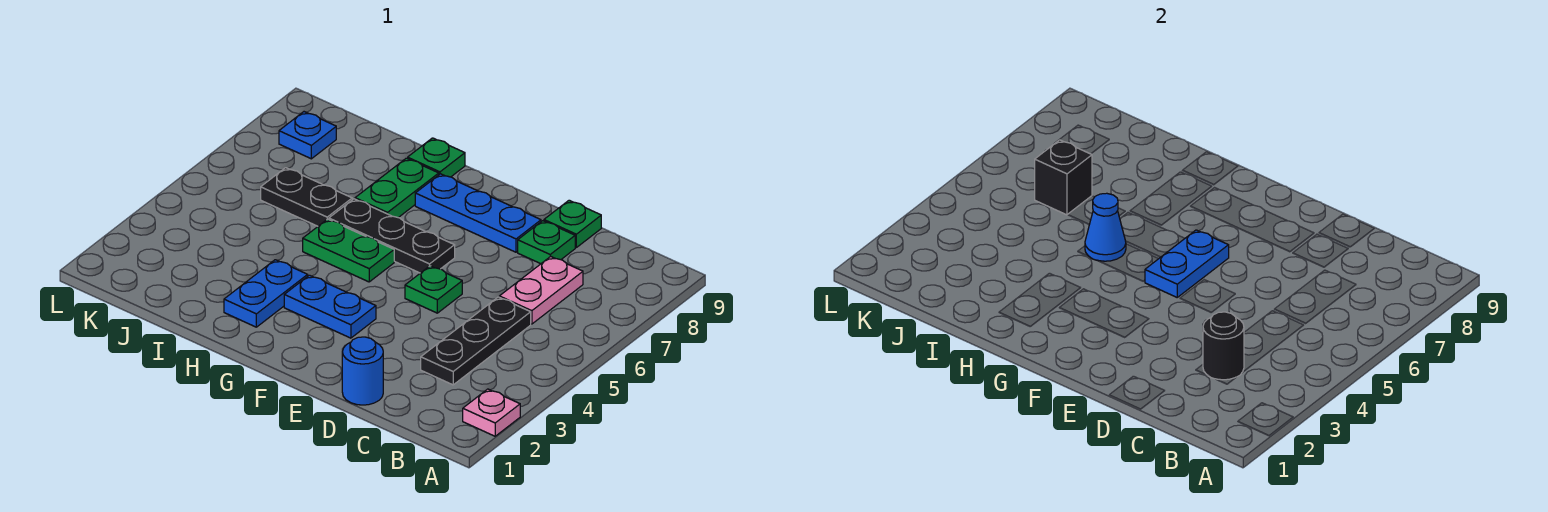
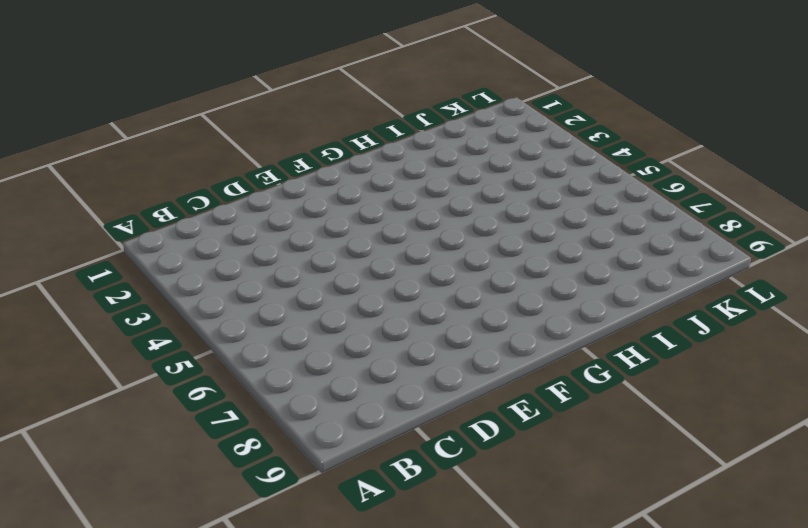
none -> pink 1x1 plate [463,389,520,436]
none -> black 1x3 plate [421,297,531,385]
none -> pink 1x2 plate [499,256,583,324]

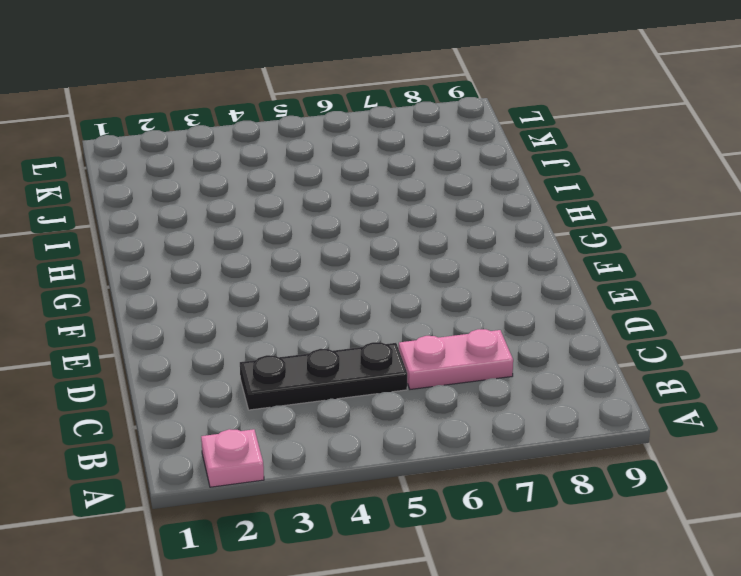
none -> blue 1x1 round brick [342,337,383,405]
none -> green 1x1 plate [518,221,575,264]
none -> green 1x1 plate [544,200,601,247]

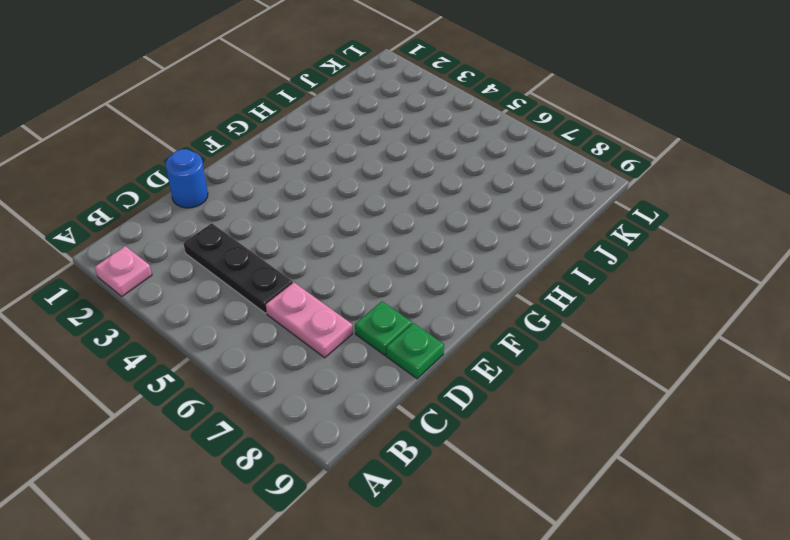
none -> green 1x1 plate [405,266,462,313]
none -> blue 1x3 plate [415,174,541,252]
none -> blue 1x2 plate [284,275,376,338]

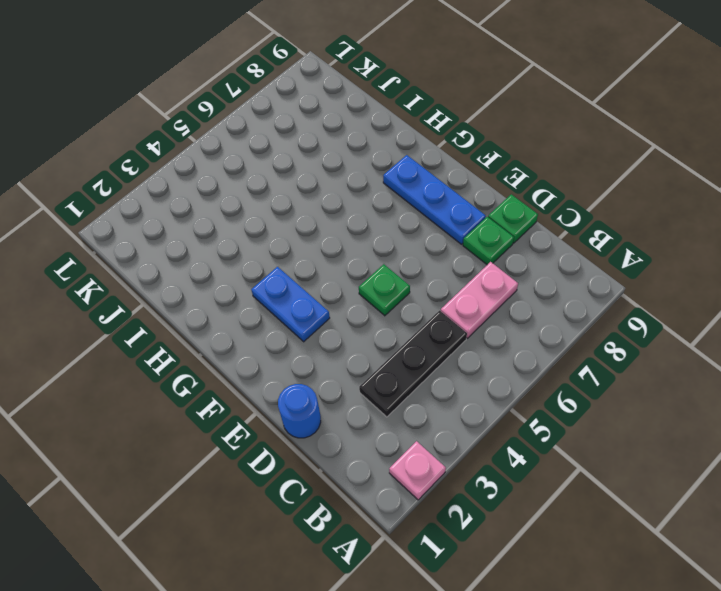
none -> black 1x3 plate [329,199,455,273]
none -> green 1x2 plate [303,219,394,282]
none -> blue 1x2 plate [224,260,308,327]

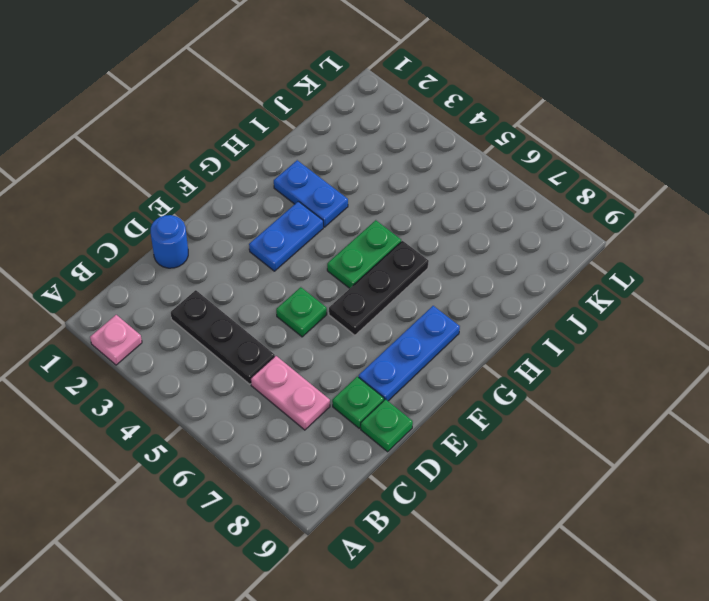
none -> green 1x2 plate [355,158,439,218]
none -> green 1x1 plate [408,138,465,177]
none -> black 1x2 plate [261,168,352,226]

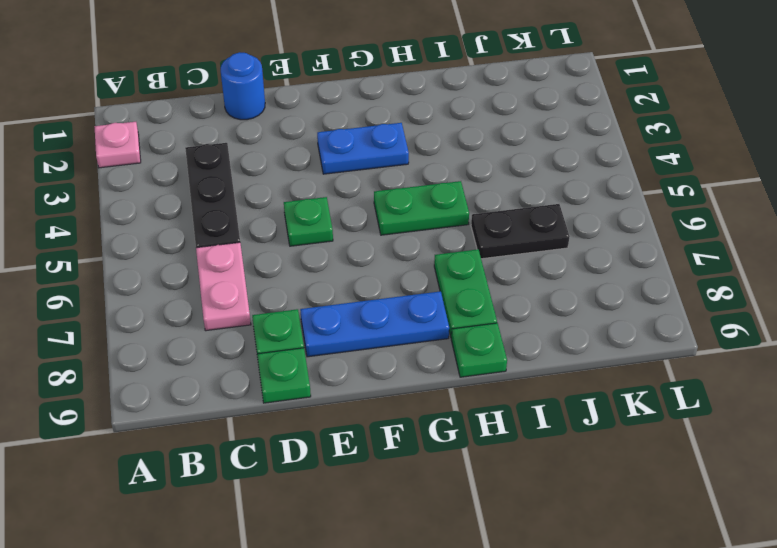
none -> black 1x3 plate [329,199,455,273]
none -> blue 1x2 plate [224,260,308,327]
none -> blue 1x1 plate [279,112,336,159]

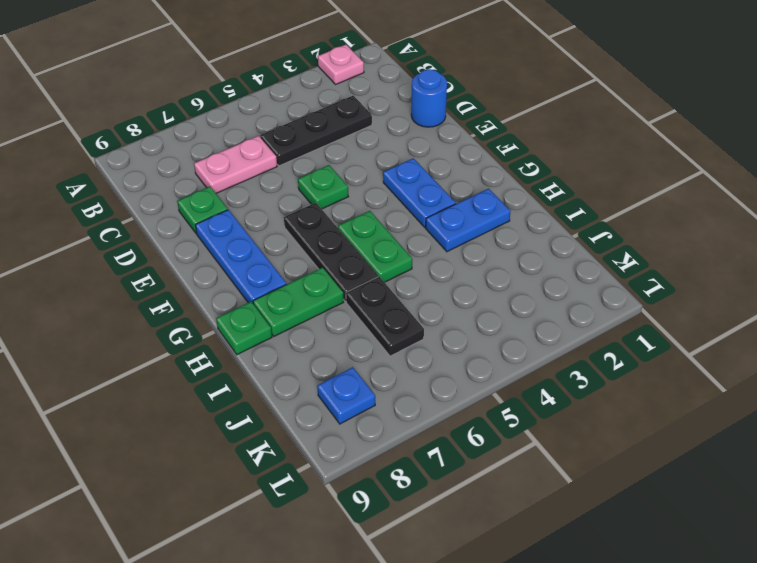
none -> green 1x1 plate [544,200,601,247]
none -> black 1x1 round brick [1203,312,1244,380]
none -> blue 1x2 plate [1145,230,1229,297]

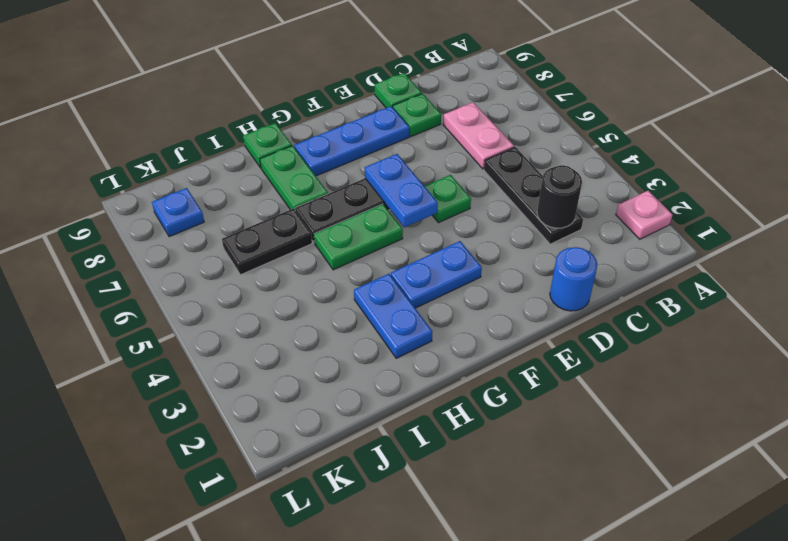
none -> blue 1x1 cone [1085,193,1126,261]
none -> black 1x1 brick [1035,140,1092,215]

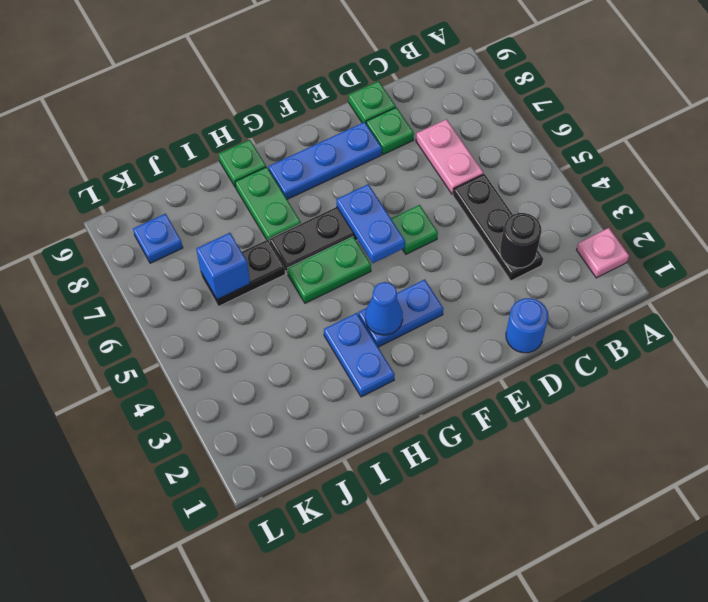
blue 1x1 cone [365,282,403,335] -> blue 1x1 cone moved to [1085,193,1126,261]
blue 1x1 brick [196,233,250,299] -> black 1x1 brick [1035,140,1092,215]

